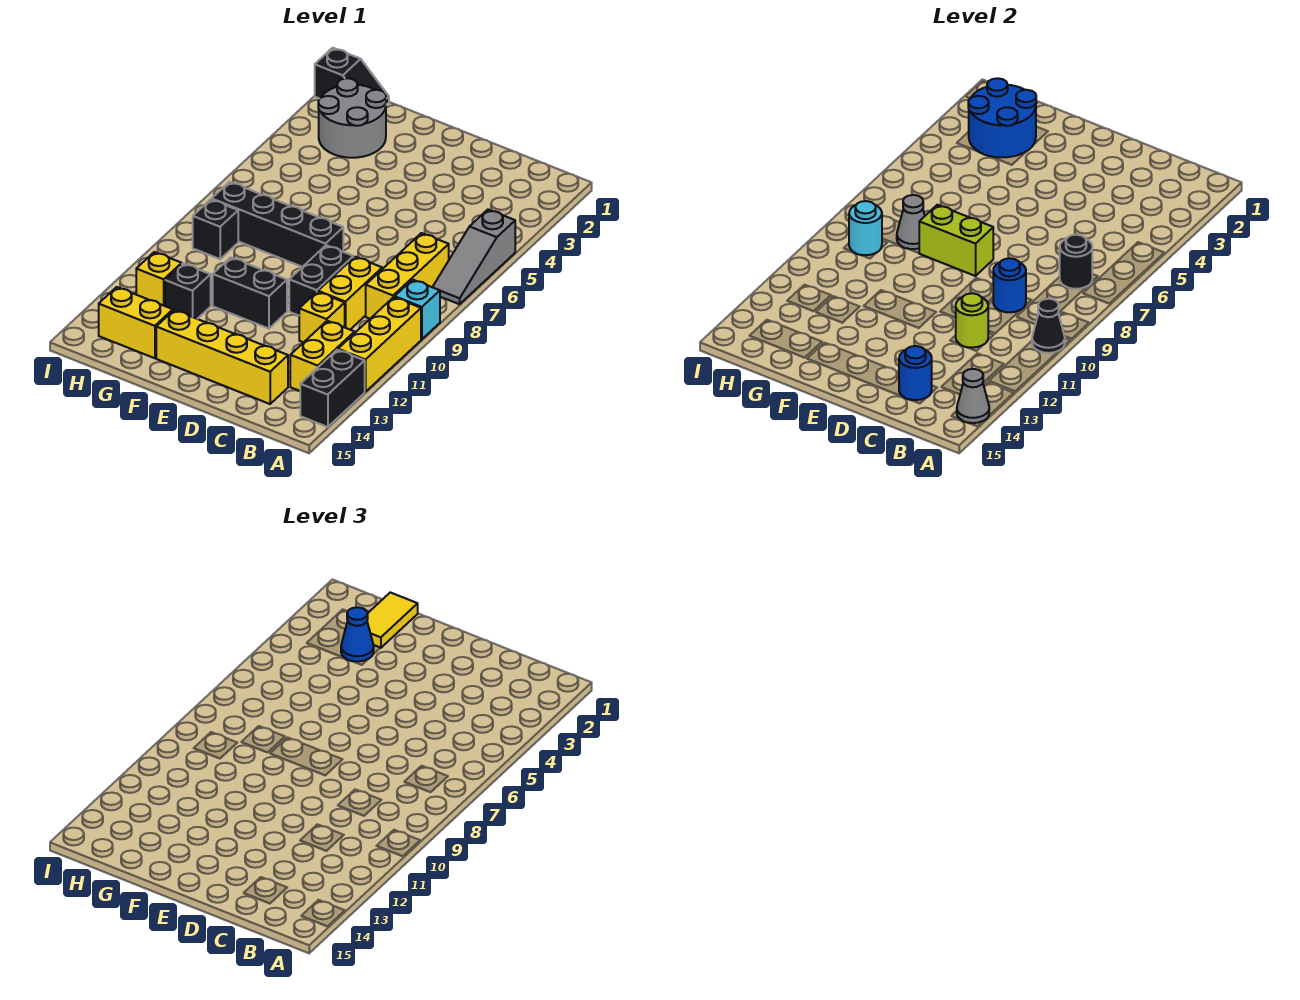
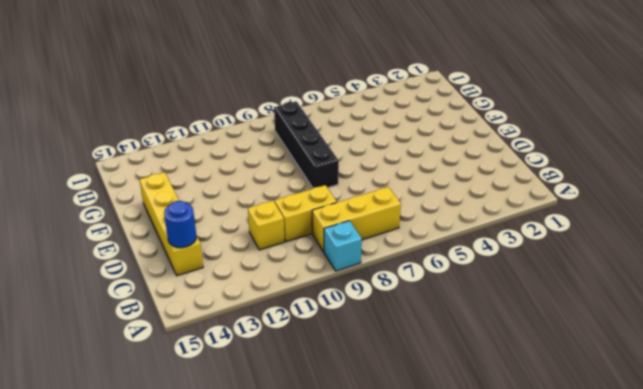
none -> grey 1x3 slope [433,210,515,304]
none -> yellow 1x3 brick [338,297,421,392]
none -> black 1x2 brick [300,350,365,427]
none -> yellow 1x2 brick [290,321,355,391]

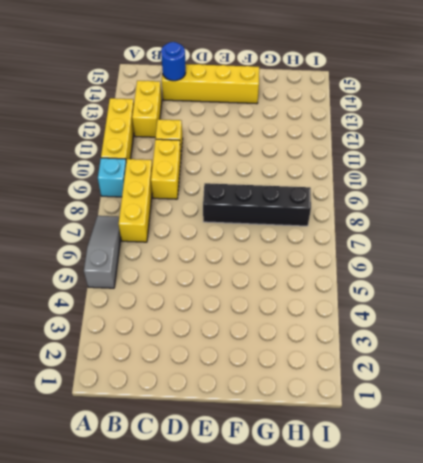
none -> black 1x2 brick [300,350,365,427]
none -> black 1x2 brick [289,245,353,316]
none -> black 1x2 brick [213,257,287,329]
none -> grey 2x2 round brick [318,78,386,158]

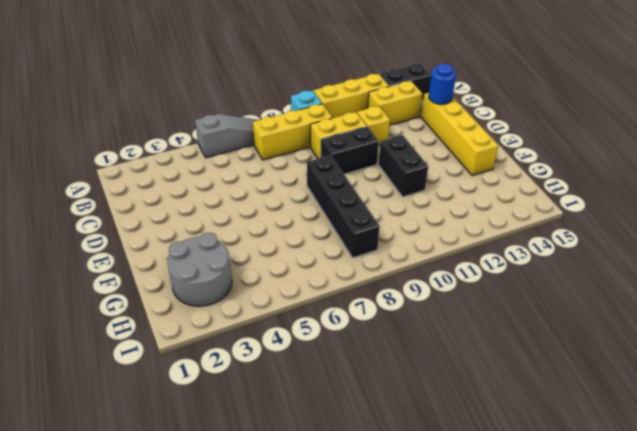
none -> black 1x1 brick [165,263,211,319]
none -> yellow 1x2 brick [99,287,173,358]
none -> black 1x2 slope [315,48,389,105]
none -> black 1x1 brick [193,199,238,259]

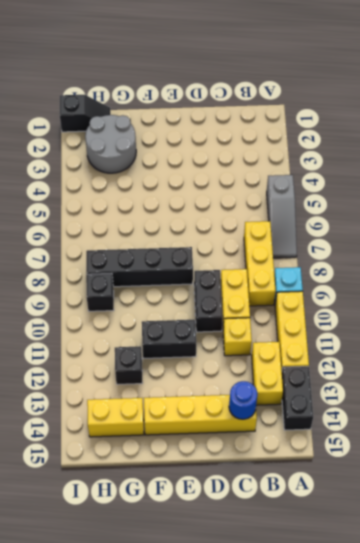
none -> yellow 1x1 brick [136,252,182,306]
none -> black 1x1 cone [1032,299,1065,353]
none -> grey 1x1 cone [957,369,989,423]
none -> black 1x1 round brick [1060,235,1092,289]

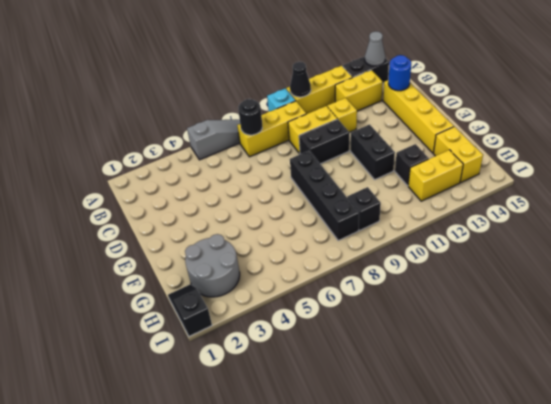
yellow 1x2 brick [408,150,463,201] -> yellow 1x1 brick [136,252,182,306]
none -> blue 1x1 round brick [993,258,1026,312]
none -> lime 1x1 round brick [956,293,988,348]
none -> lime 1x2 brick [919,205,993,276]
none -> blue 2x2 round brick [968,78,1036,157]

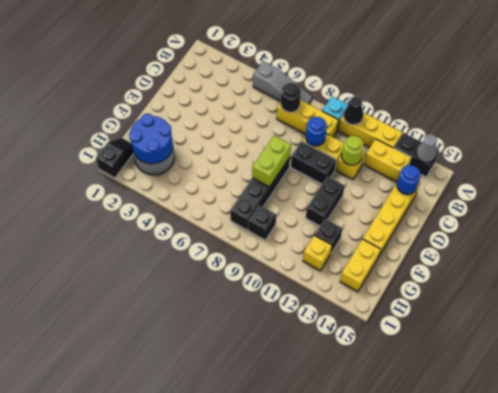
none -> grey 1x1 cone [897,195,925,249]
none -> cyan 1x1 round brick [849,201,882,255]
none -> yellow 1x2 tile [367,592,418,648]
none -> blue 1x1 cone [341,607,374,662]

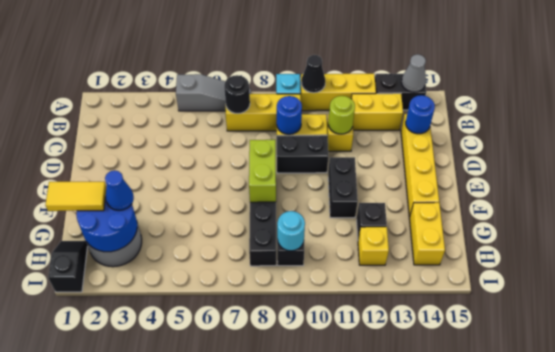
none -> grey 1x1 cone [897,195,925,249]

